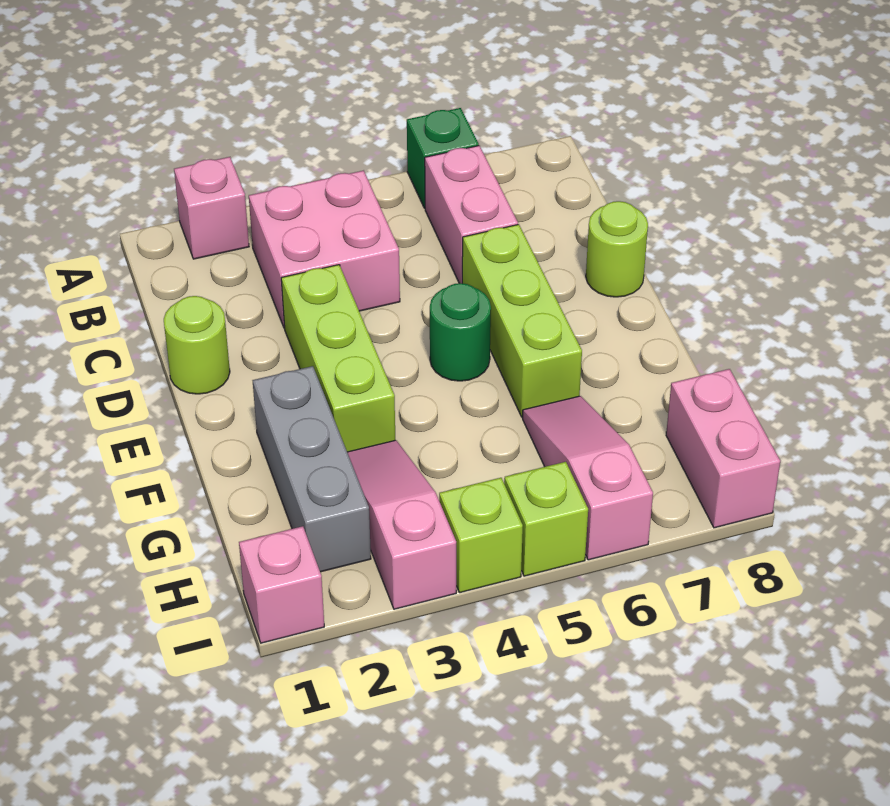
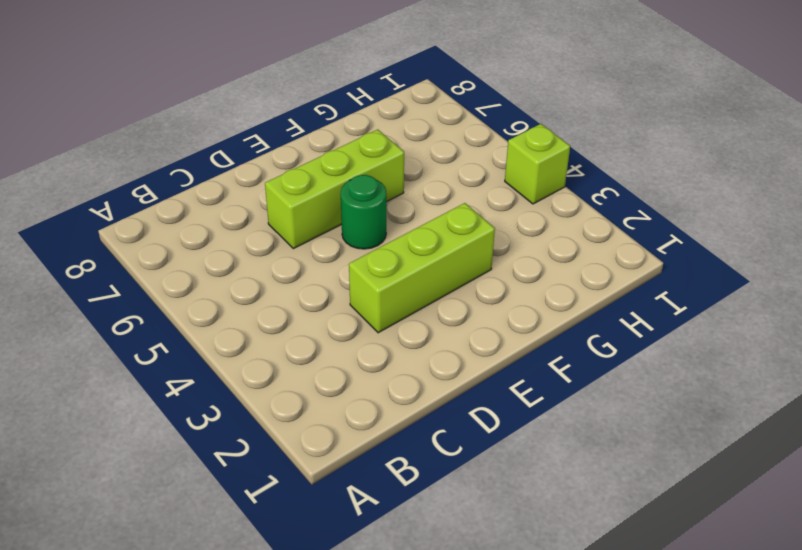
none -> pink 1x1 brick [174,157,249,259]
none -> green 1x1 brick [407,108,479,208]
none -> pink 2x2 brick [249,170,400,328]

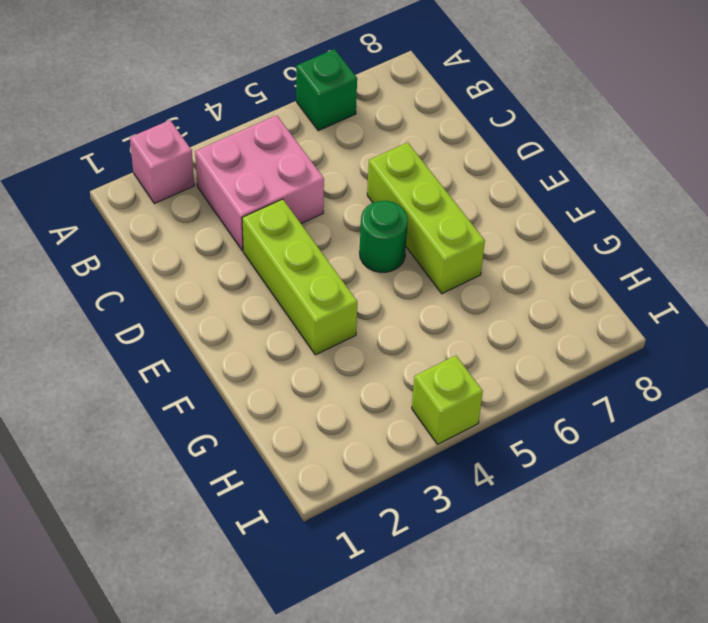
none -> pink 1x2 brick [425,146,518,283]
none -> lime 1x1 round brick [164,296,230,394]
none -> lime 1x1 round brick [586,201,648,297]

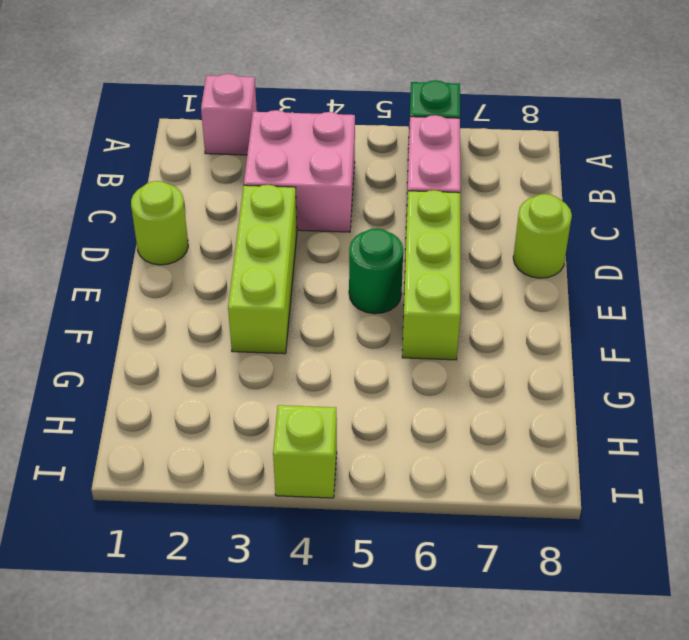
none -> grey 1x3 brick [252,366,371,572]
none -> pink 1x3 slope [347,440,456,609]
none -> pink 1x3 slope [523,396,653,560]

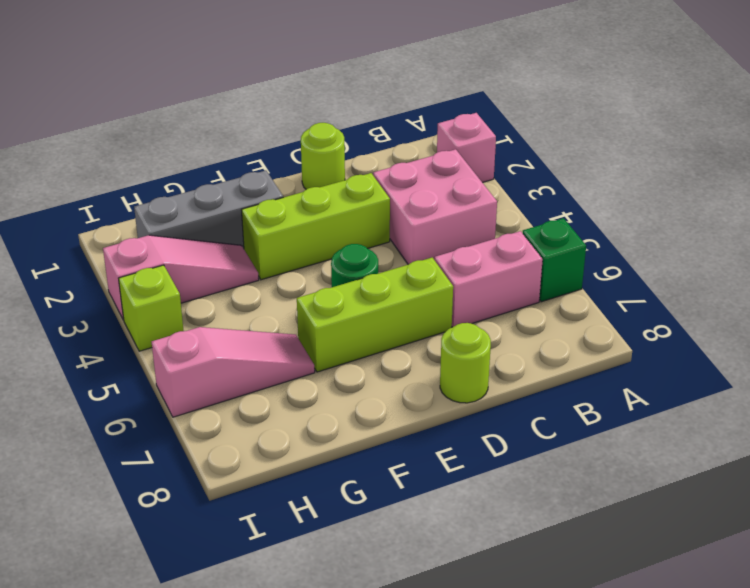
none -> pink 1x2 brick [666,369,780,528]
none -> pink 1x1 brick [239,526,324,643]
none -> lime 1x1 brick [504,462,588,576]

